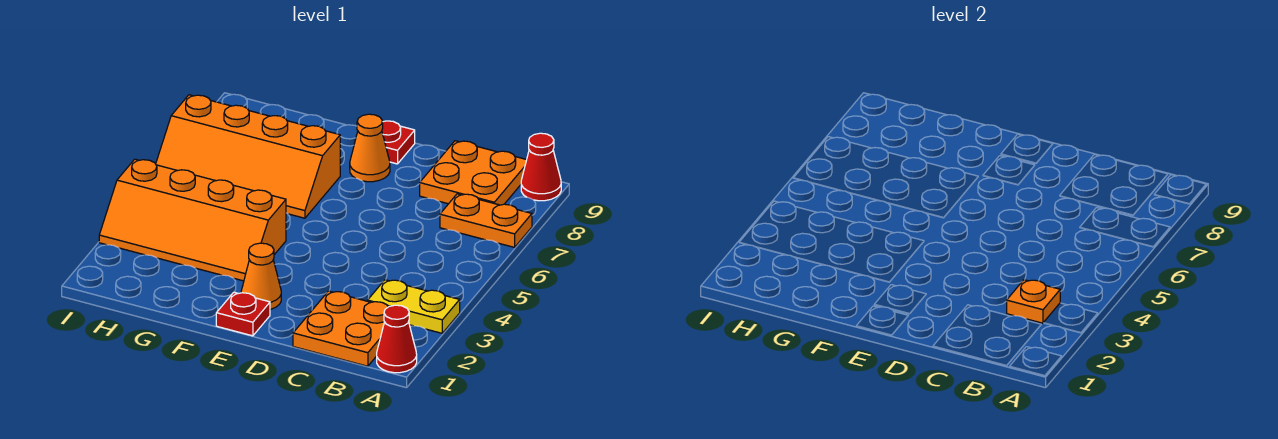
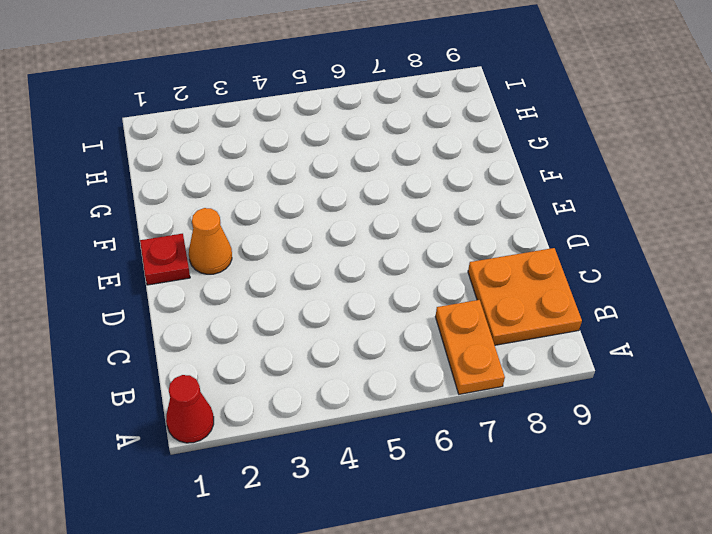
none -> yellow 1x2 plate [368,280,460,333]
none -> red 1x1 cone [521,133,561,201]
none -> orange 2x2 plate [293,291,388,366]

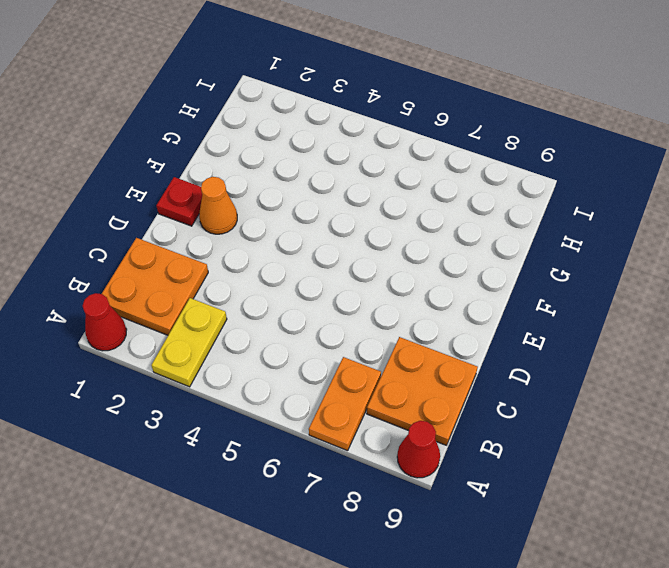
none -> orange 1x1 cone [350,114,390,182]
none -> red 1x1 plate [382,121,415,164]
none -> orange 2x4 slope [99,159,286,281]

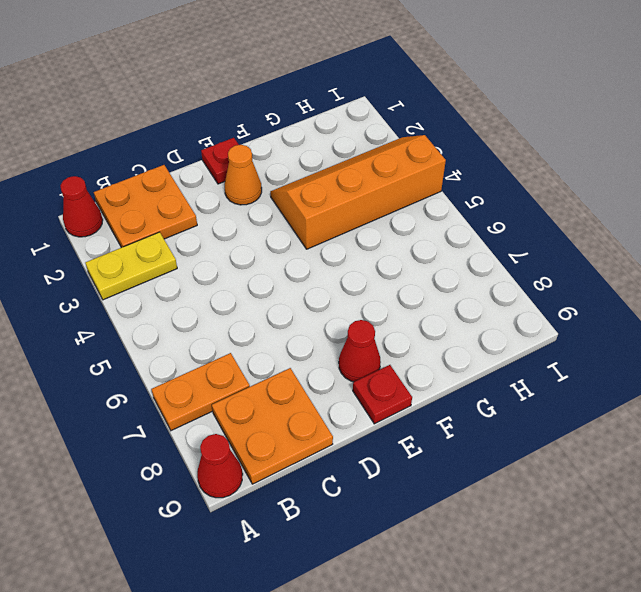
red 1x1 cone [339,320,381,382] -> orange 1x1 cone [350,114,390,182]
none -> orange 2x4 slope [156,95,340,218]
none -> orange 1x1 plate [1007,280,1060,323]

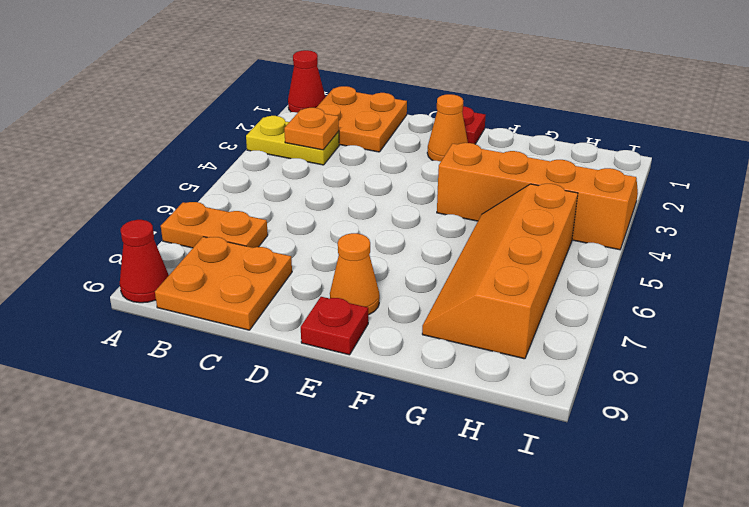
orange 2x4 slope [422,184,578,359] -> orange 2x4 slope turned to [156,95,340,218]

